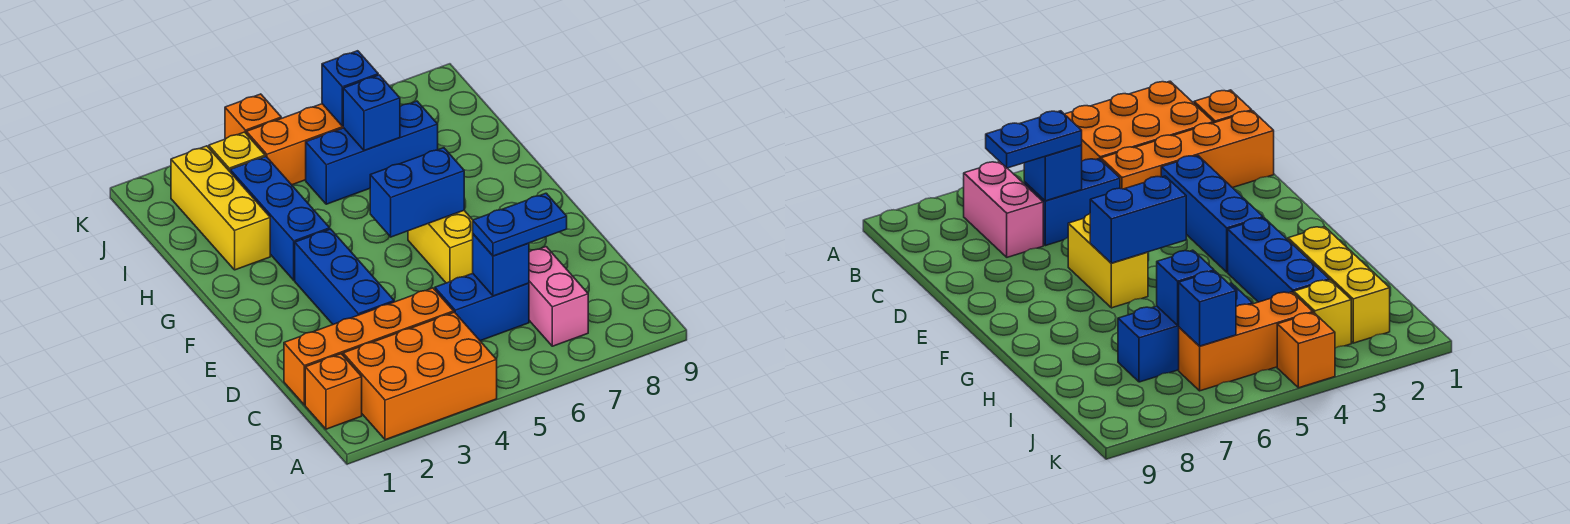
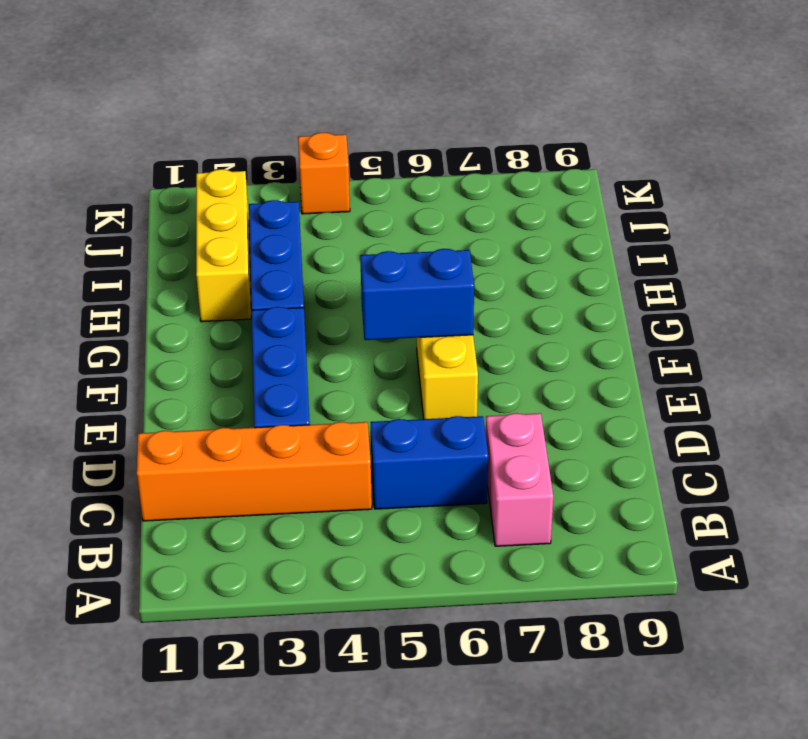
none -> orange 2x3 brick [343,312,497,440]
none -> orange 1x1 brick [305,354,362,429]
none -> blue 1x3 brick [306,101,438,204]

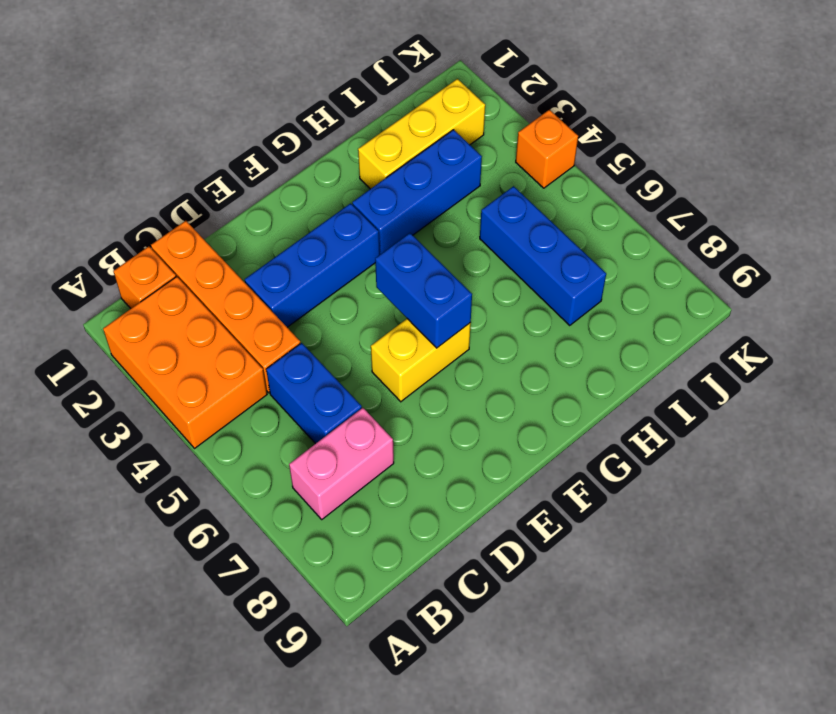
none -> yellow 1x1 brick [209,132,265,171]
none -> orange 1x3 brick [246,104,343,185]
none -> blue 1x1 brick [473,234,529,296]

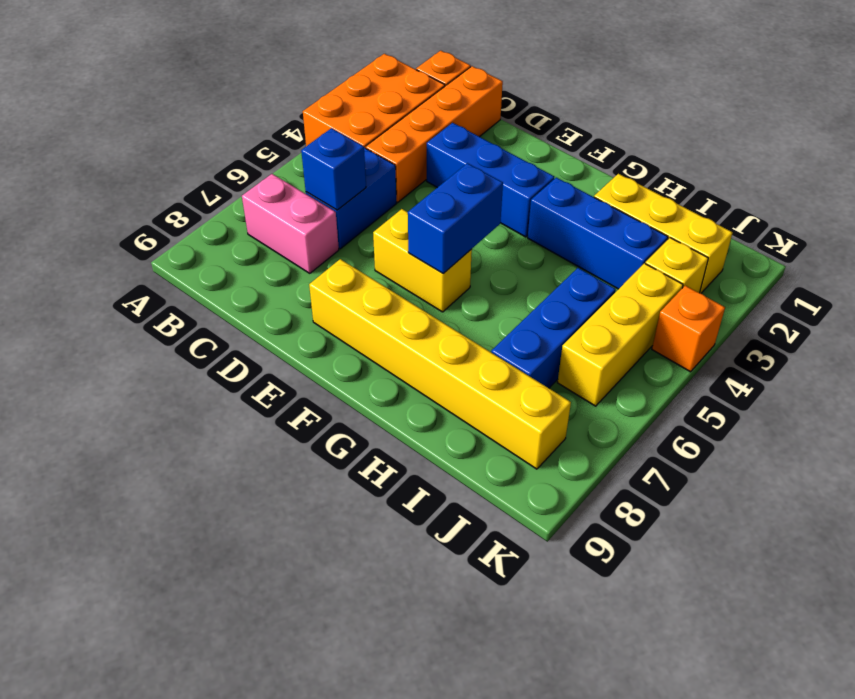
yellow 1x6 brick [309,259,571,469] -> none
yellow 1x3 brick [557,263,683,406] -> orange 1x3 brick [246,104,343,185]
none -> blue 1x1 brick [343,75,400,150]
none -> blue 1x1 brick [322,51,378,126]
none -> blue 1x2 plate [473,193,567,256]

